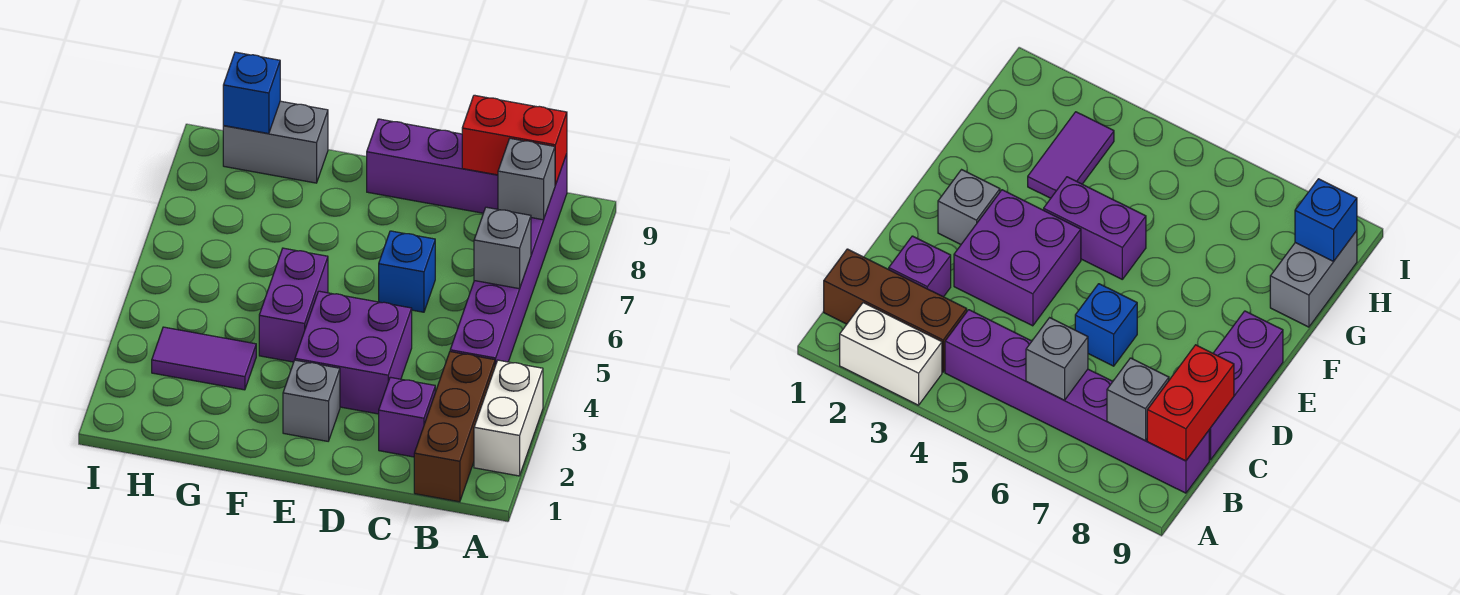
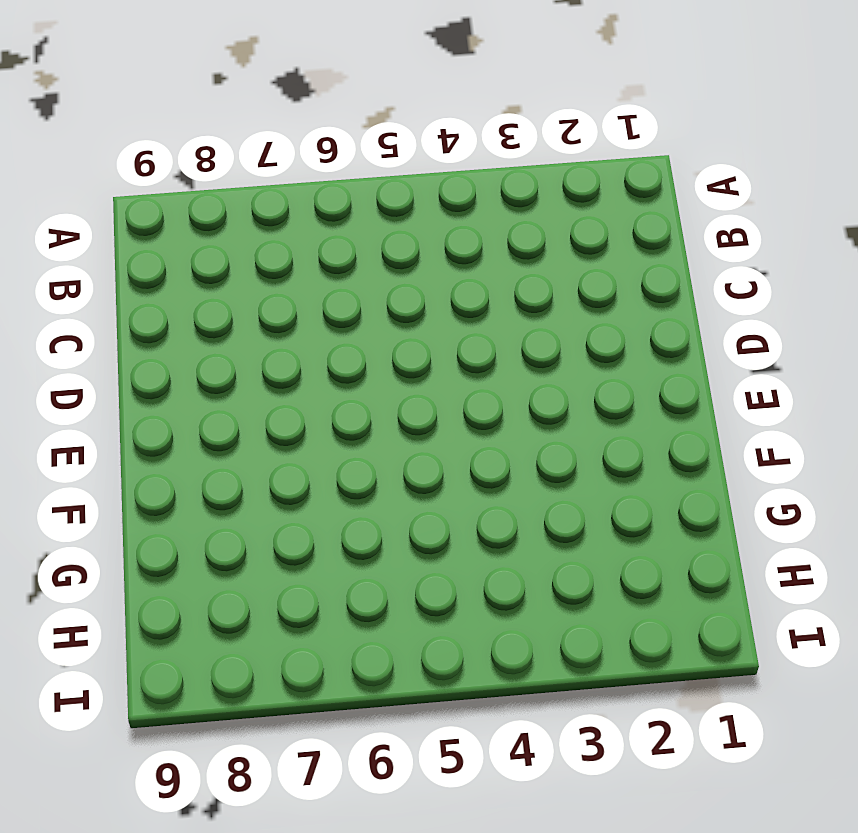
none -> white 1x2 brick [474,360,543,476]
none -> brown 1x3 brick [414,352,495,502]
none -> purple 1x6 brick [450,154,567,366]

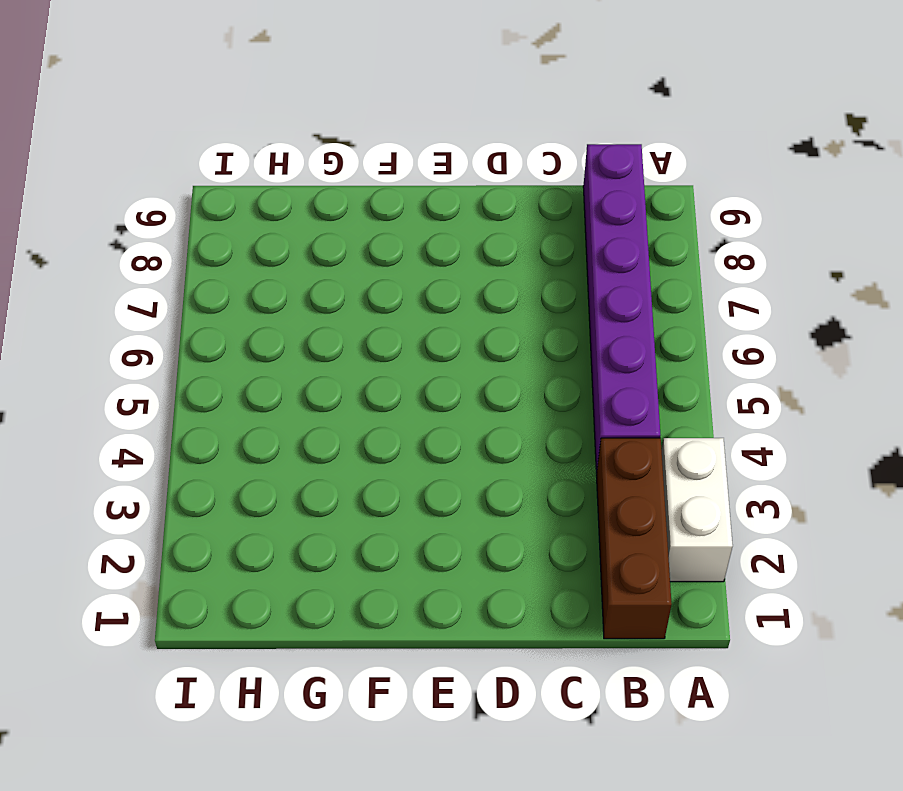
none -> purple 1x1 brick [379,377,435,457]
none -> purple 1x3 brick [367,119,498,213]
none -> purple 2x2 brick [295,291,412,414]

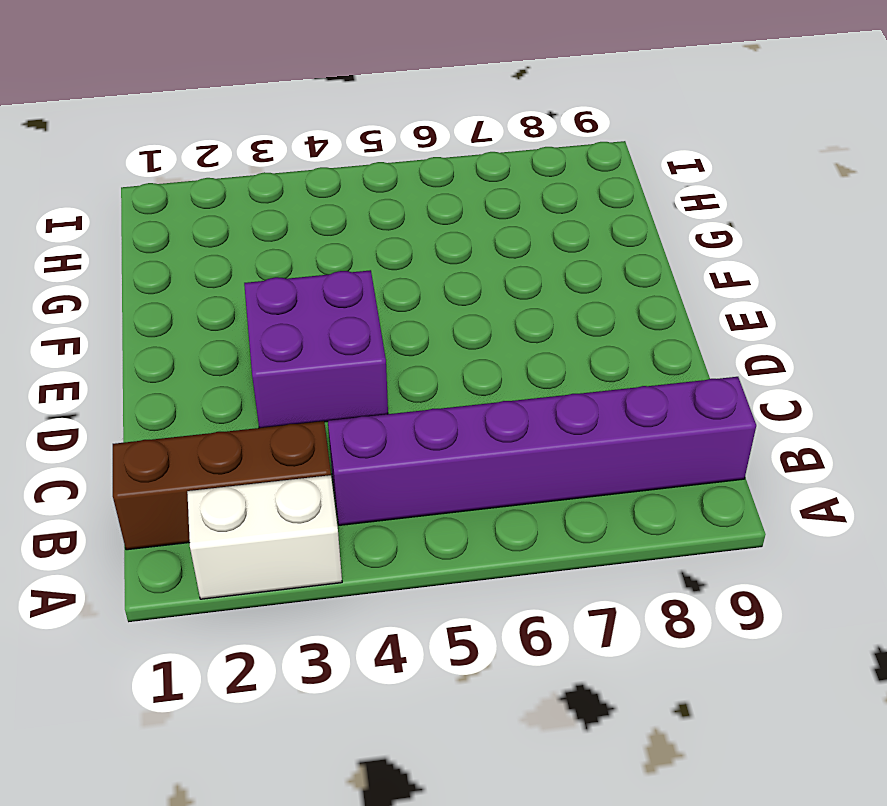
none -> purple 1x1 brick [379,377,435,457]
none -> purple 1x3 brick [367,119,498,213]
none -> blue 1x1 brick [379,231,435,312]

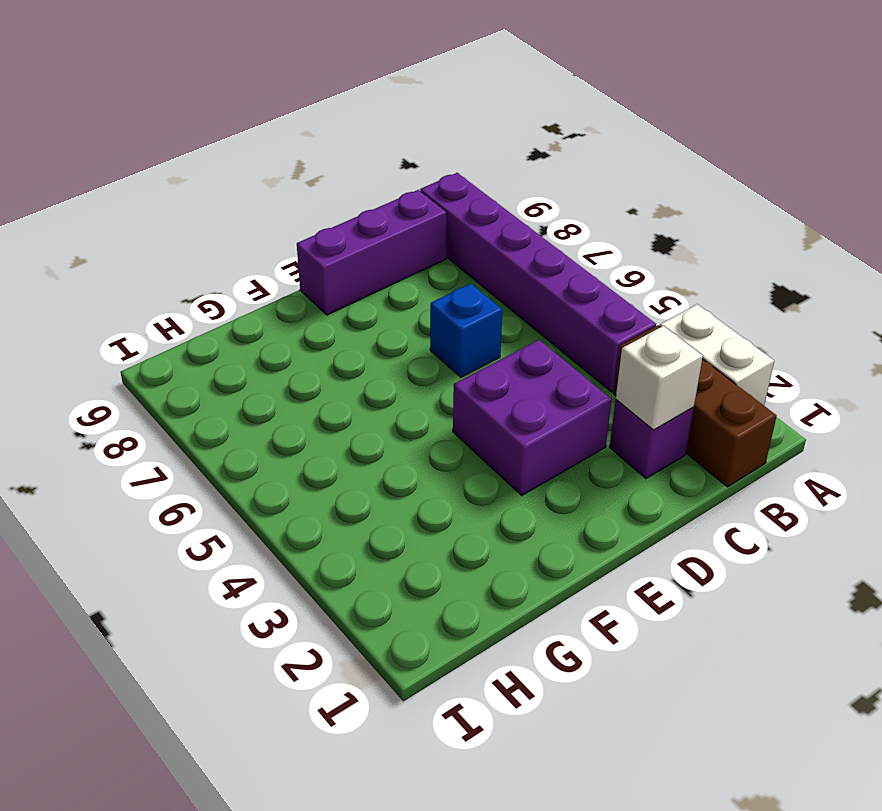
white 1x1 brick [616,326,703,430] -> none
none -> grey 1x1 brick [283,360,340,441]
none -> purple 1x2 brick [259,248,328,362]
none -> purple 1x2 tile [152,327,256,390]

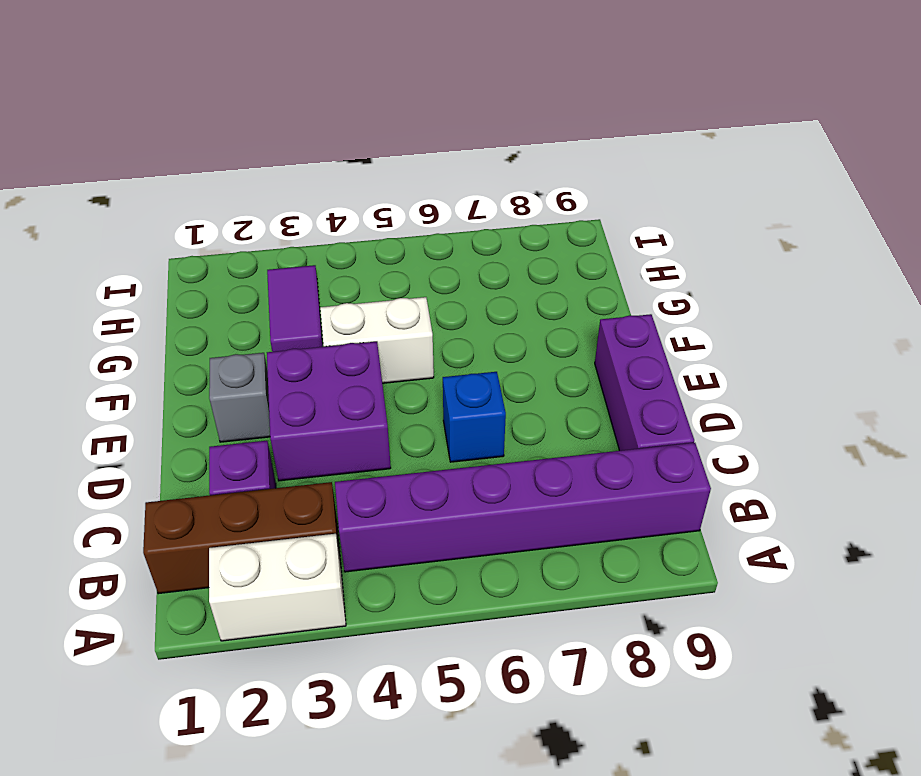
white 1x2 brick [320,297,434,383] -> purple 1x2 brick [259,248,328,362]
none -> grey 1x2 brick [223,101,328,183]
none -> grey 1x1 brick [474,207,531,289]
none -> grey 1x1 brick [498,138,555,220]

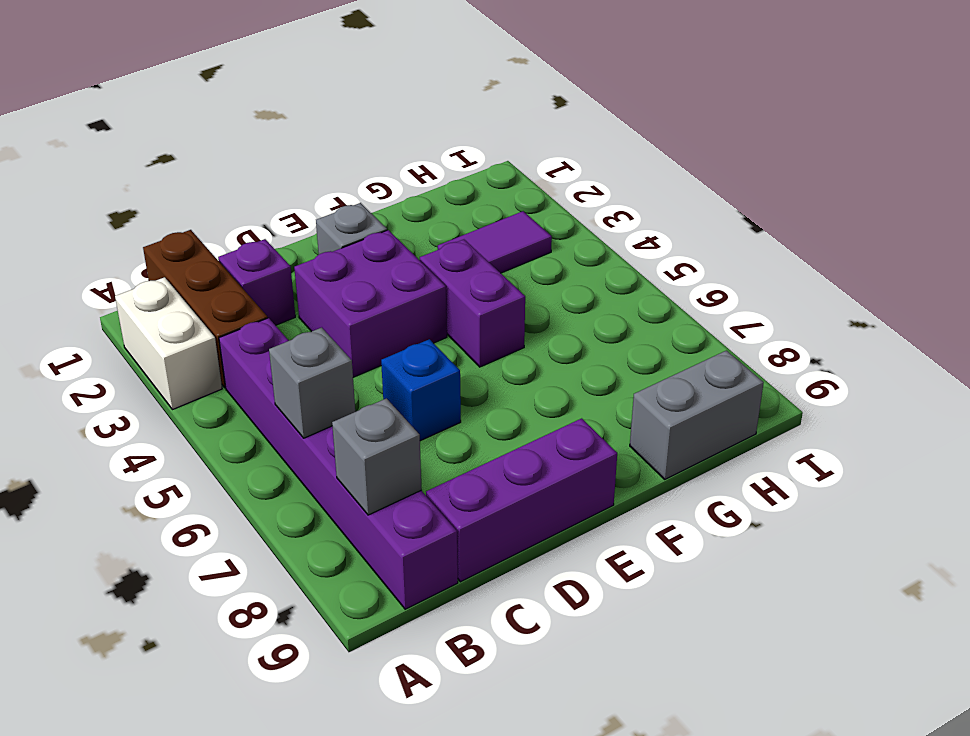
none -> red 1x2 brick [462,95,567,185]
none -> blue 1x1 brick [223,52,280,134]

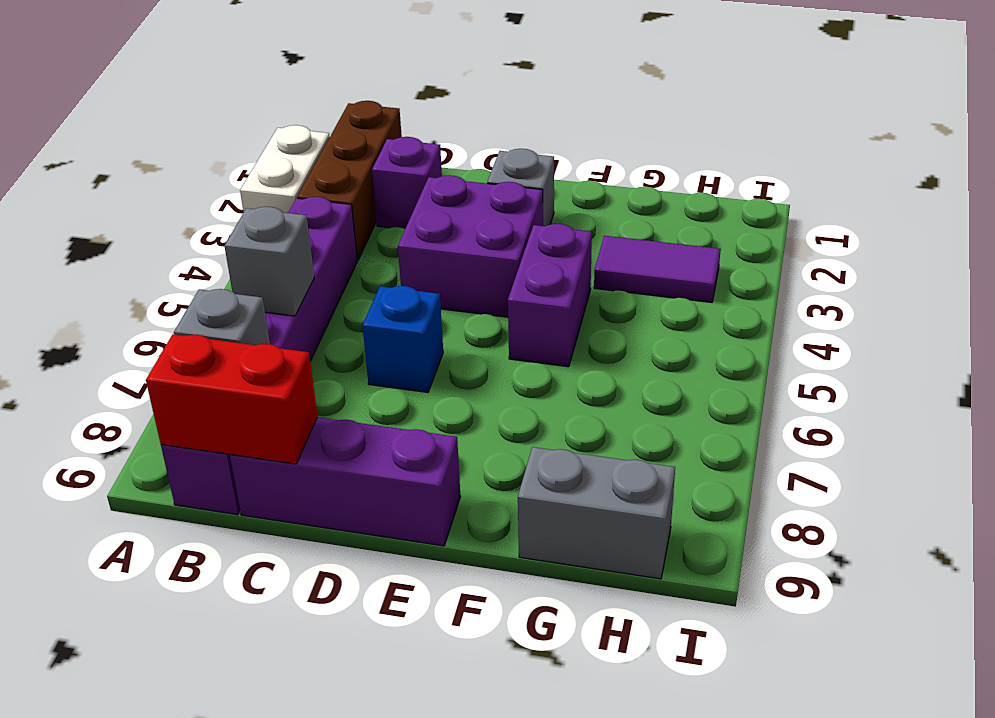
none -> blue 1x1 brick [223,52,280,134]

